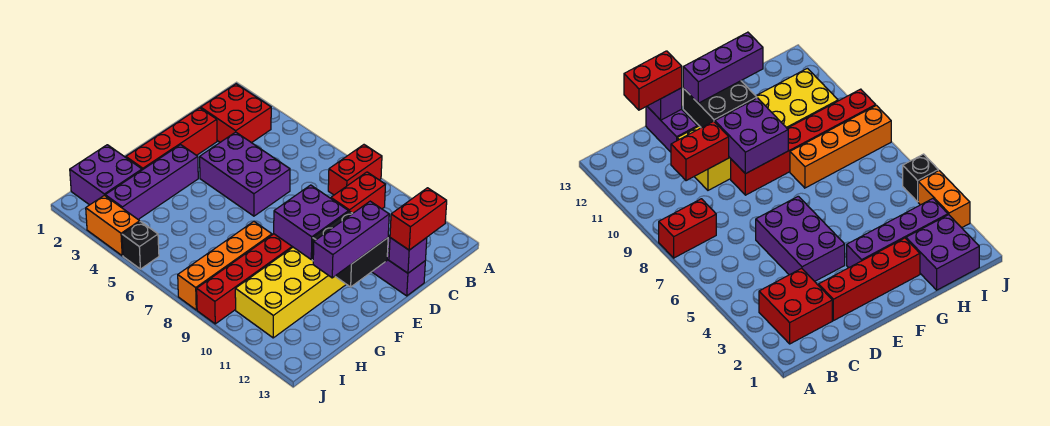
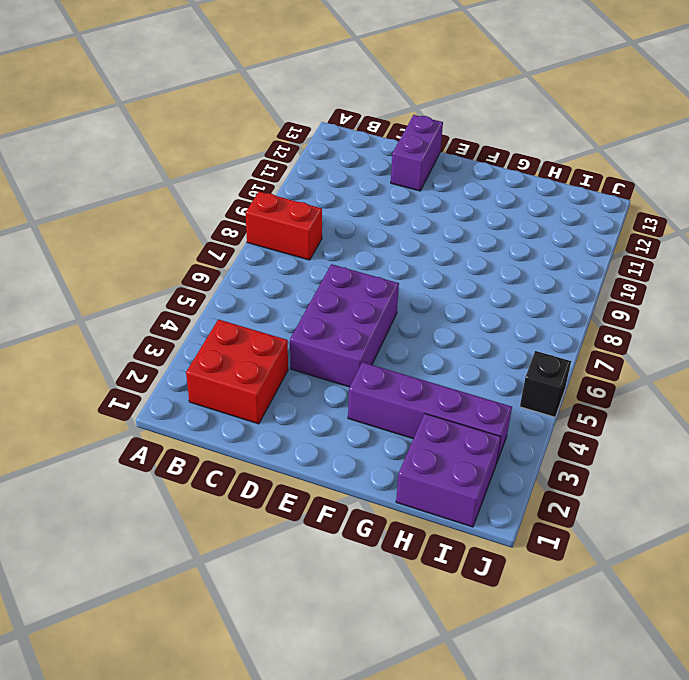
none -> red 1x4 brick [126,108,217,170]
none -> yellow 2x6 brick [235,247,346,338]
none -> red 1x6 brick [197,234,293,324]

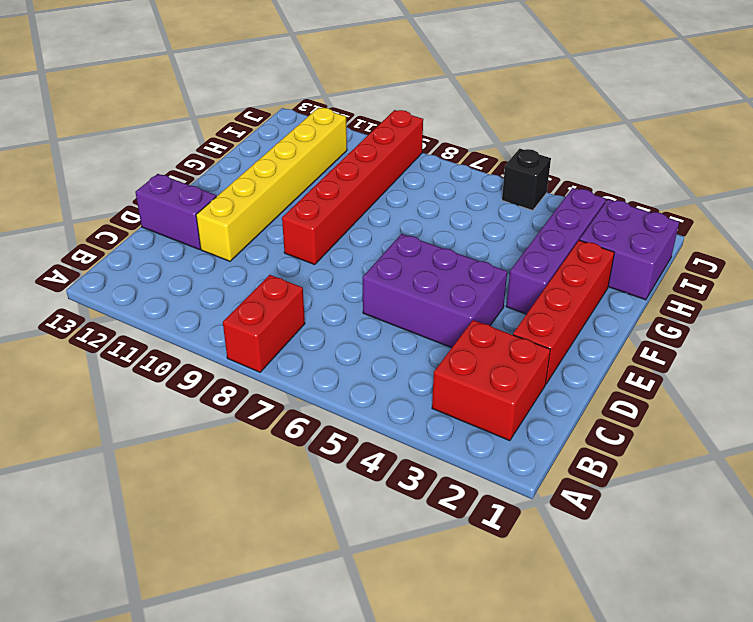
yellow 1x6 brick [196,108,347,261] -> yellow 2x6 brick [235,247,346,338]
none -> orange 1x4 brick [178,222,272,310]
none -> orange 1x2 brick [86,195,140,256]
none -> red 1x2 brick [331,172,386,213]

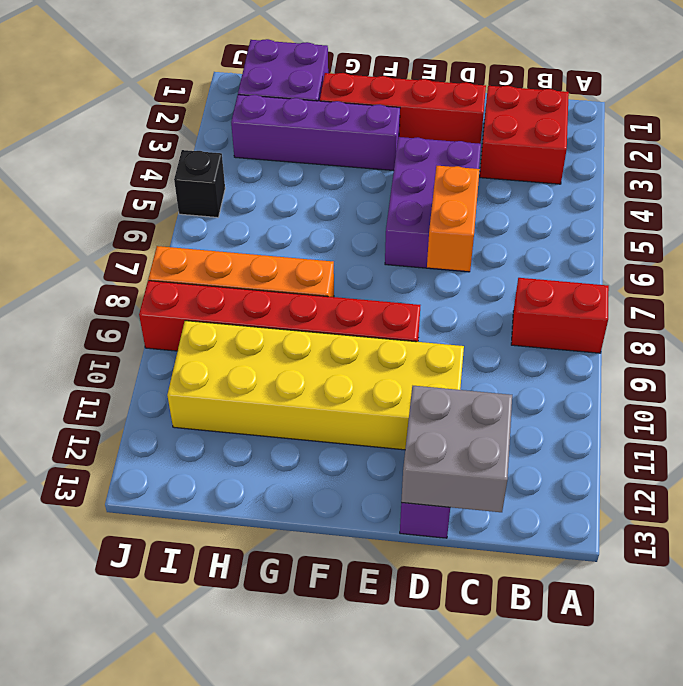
grey 2x2 brick [401,386,512,512] -> purple 1x1 brick [389,238,427,273]
orange 1x2 brick [427,166,480,271] -> orange 1x2 brick moved to [86,195,140,256]
none -> red 1x2 brick [331,172,386,213]
none -> purple 2x2 brick [274,185,349,260]
none -> black 2x2 brick [312,211,388,287]

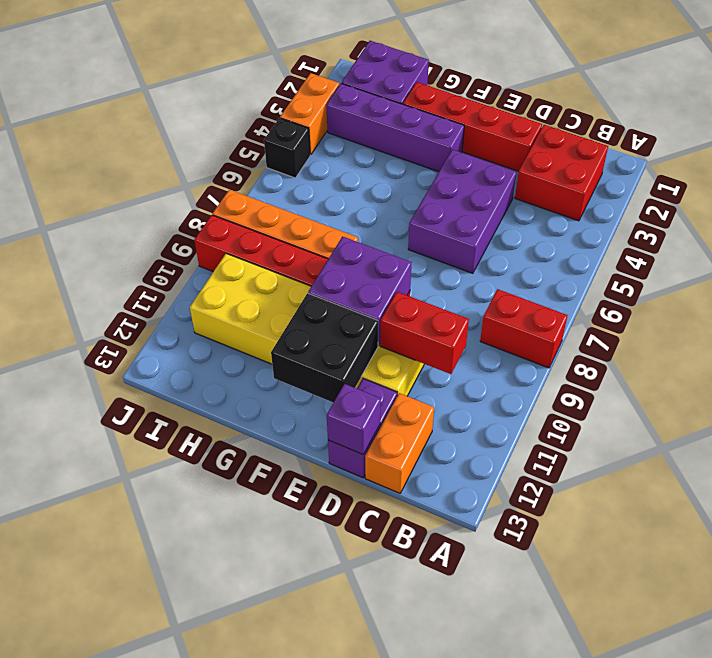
orange 1x2 brick [365,393,434,493] -> none
none -> red 1x2 brick [390,188,447,250]
none -> purple 1x3 brick [313,201,389,278]

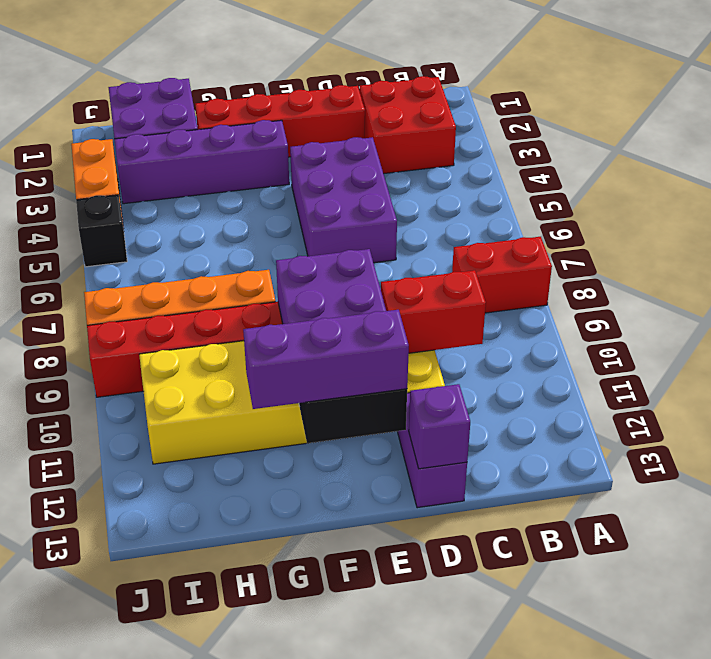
none -> red 1x2 brick [390,188,447,250]

